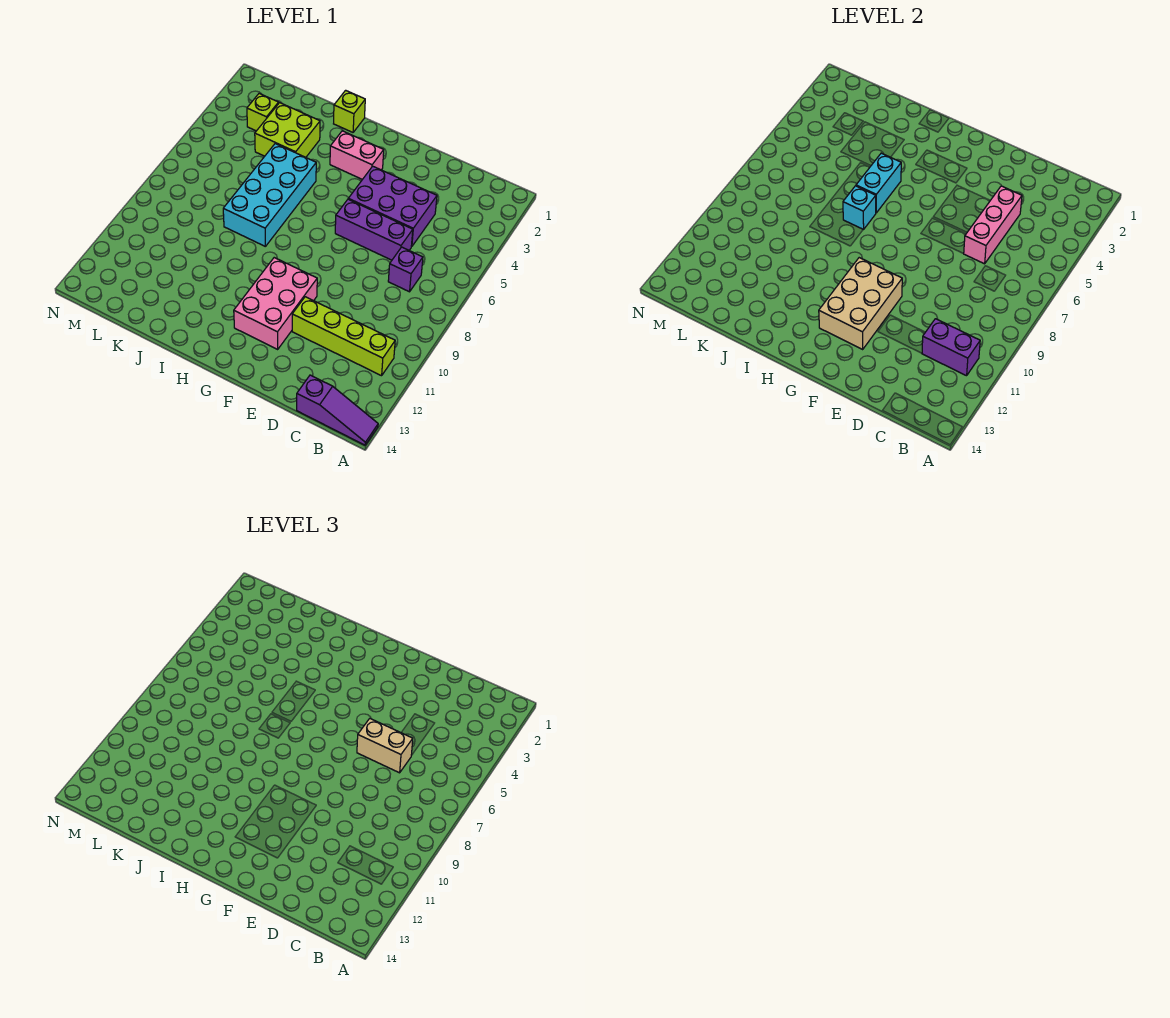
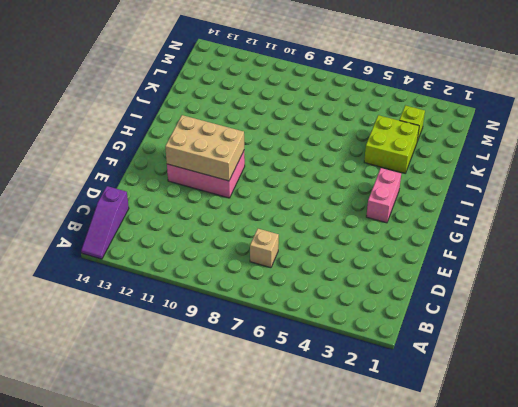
tan 1x1 brick [250,229,279,268] -> purple 1x1 brick [388,247,423,292]
none -> lime 1x4 brick [292,297,395,376]
none -> purple 2x3 brick [349,166,437,247]
none -> purple 1x3 brick [335,199,413,260]

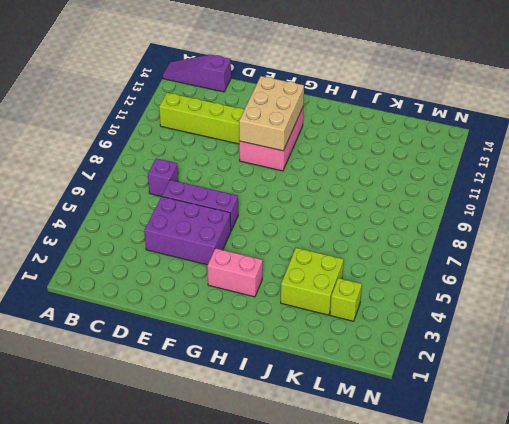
none -> lime 1x1 brick [334,90,365,132]
none -> cyan 2x4 brick [223,144,316,247]
none -> purple 1x2 brick [922,319,980,376]

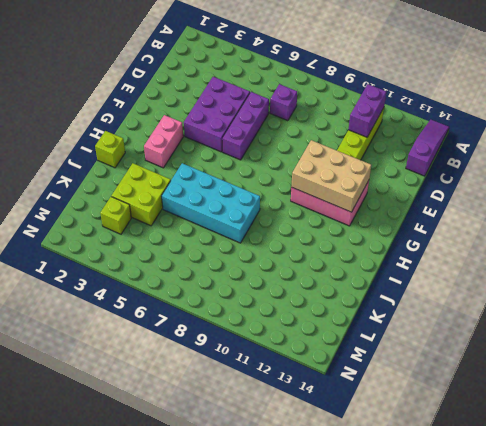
none -> pink 1x3 brick [963,186,1022,264]
none -> cyan 1x2 brick [856,153,901,213]
none -> cyan 1x1 brick [843,186,876,229]

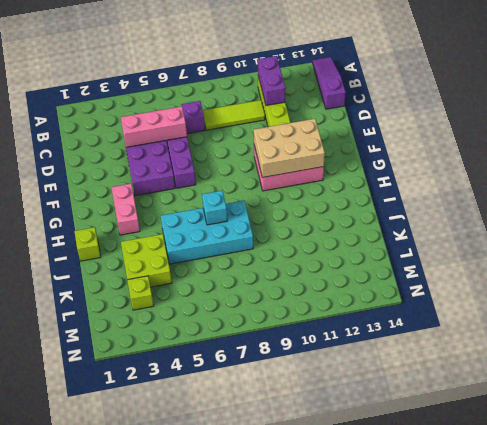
lime 1x3 tile [203,100,265,130] -> none
none -> cyan 1x2 brick [856,153,901,213]
none -> tan 1x2 brick [357,719,413,773]

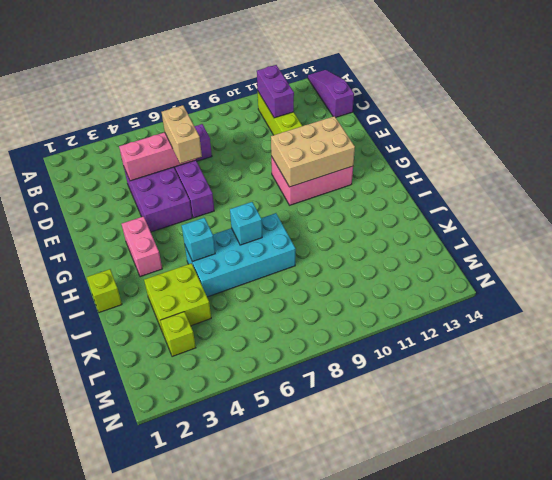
cyan 1x1 brick [182,218,215,262] -> cyan 1x2 brick [856,153,901,213]

